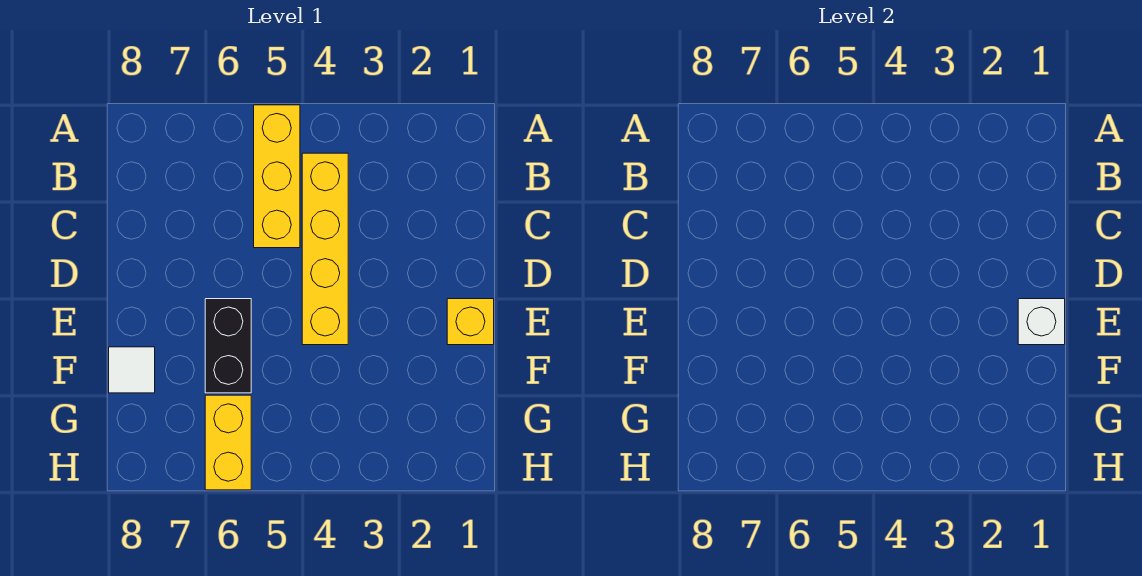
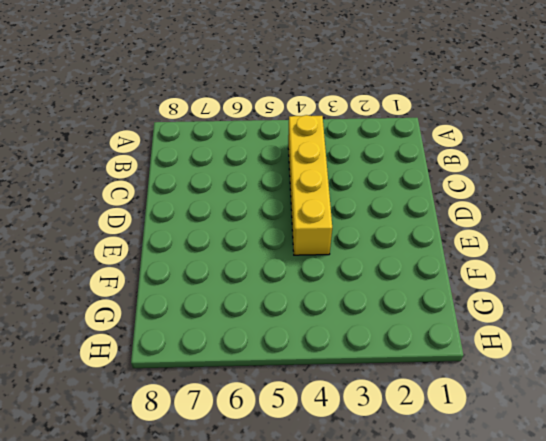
none -> yellow 1x3 brick [254,105,300,248]
none -> yellow 1x1 brick [447,299,494,345]

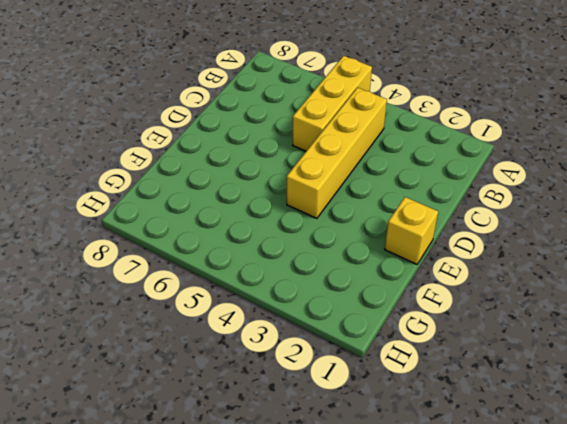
none -> black 1x2 brick [205,299,251,393]
none -> white 1x1 tile [109,347,155,393]

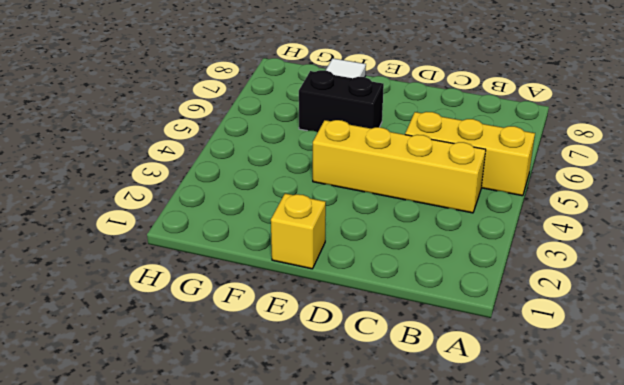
none -> yellow 1x2 brick [205,395,251,490]
none -> white 1x1 brick [1018,299,1065,345]

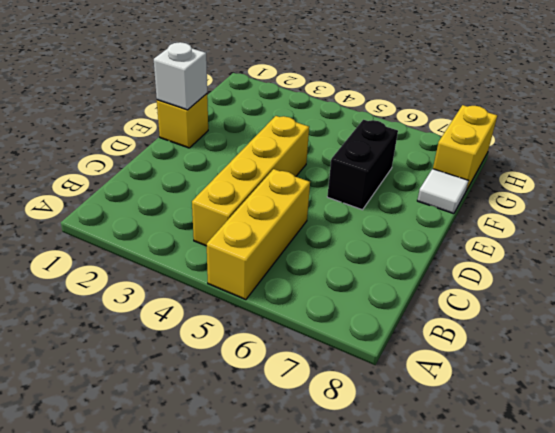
yellow 1x2 brick [433,105,497,191] -> yellow 1x2 brick moved to [205,395,251,490]

